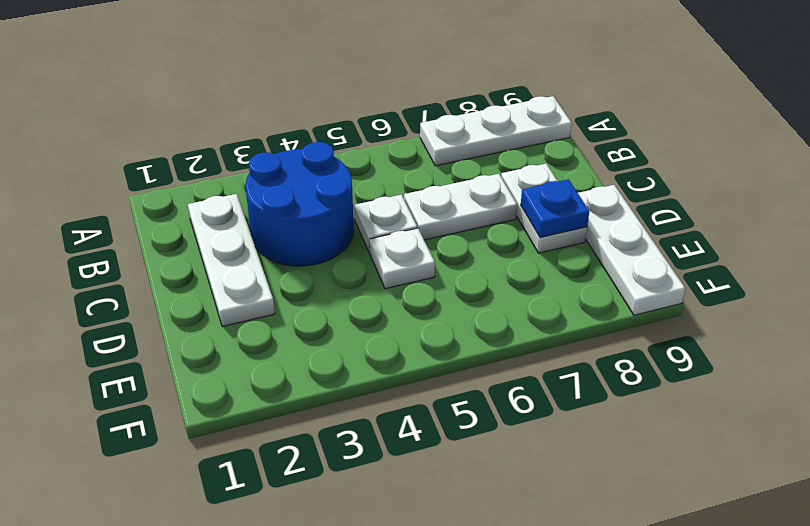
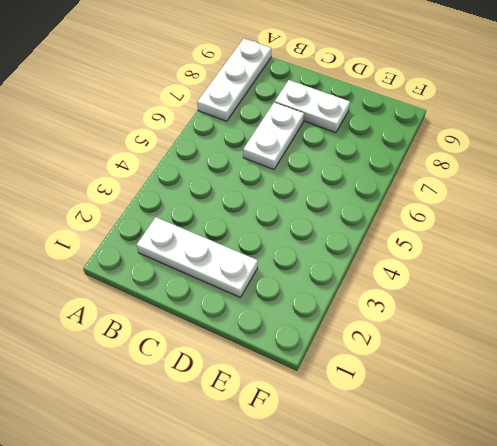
none -> blue 2x2 round brick [246,142,354,266]
none -> white 1x1 plate [354,195,417,252]

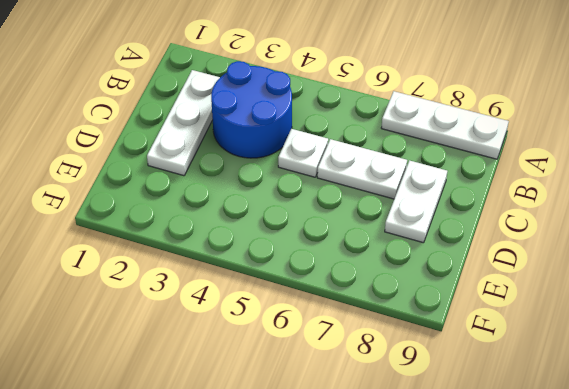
none -> white 1x1 plate [369,228,435,289]
none -> white 1x3 plate [578,185,685,315]

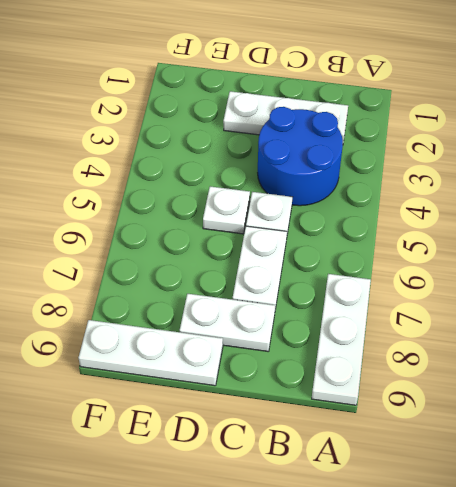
none -> blue 1x1 plate [521,179,589,237]

